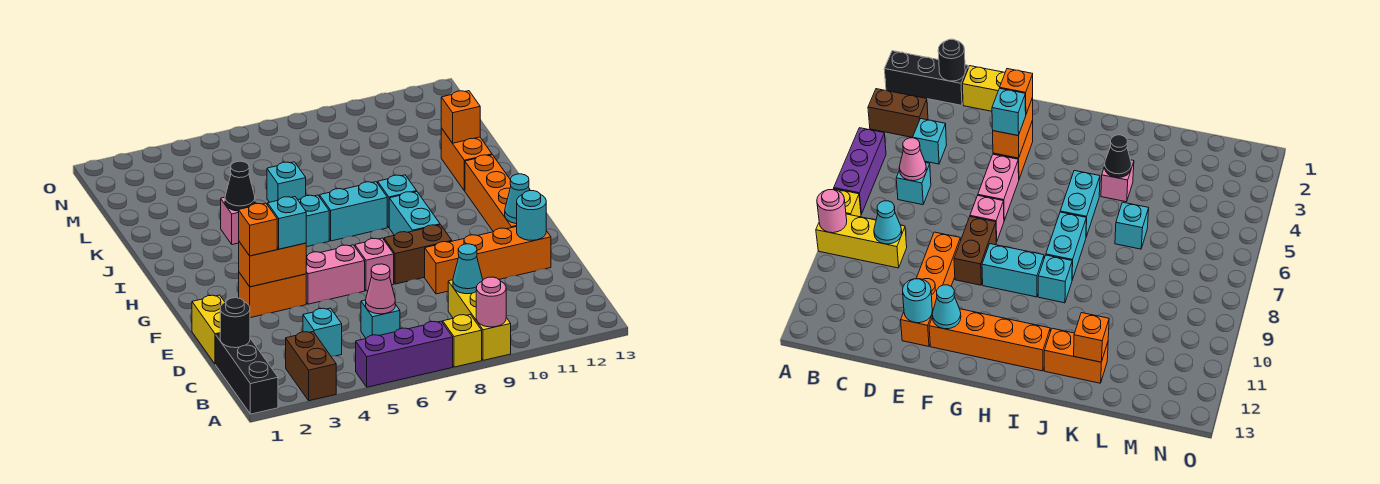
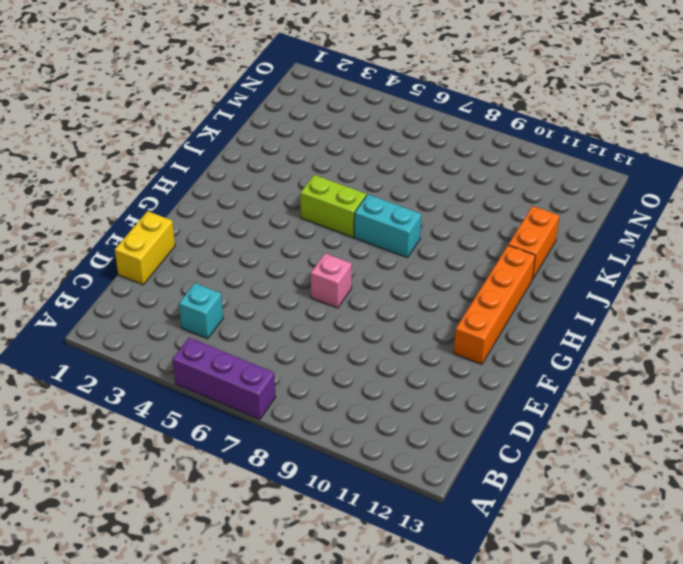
lime 1x2 brick [300,175,367,237] -> cyan 1x2 brick [298,195,329,247]
none -> black 1x3 brick [216,334,278,414]
none -> brown 1x2 brick [286,332,336,401]
none -> yellow 1x1 brick [443,315,482,367]
none -> yellow 1x3 brick [448,280,511,360]

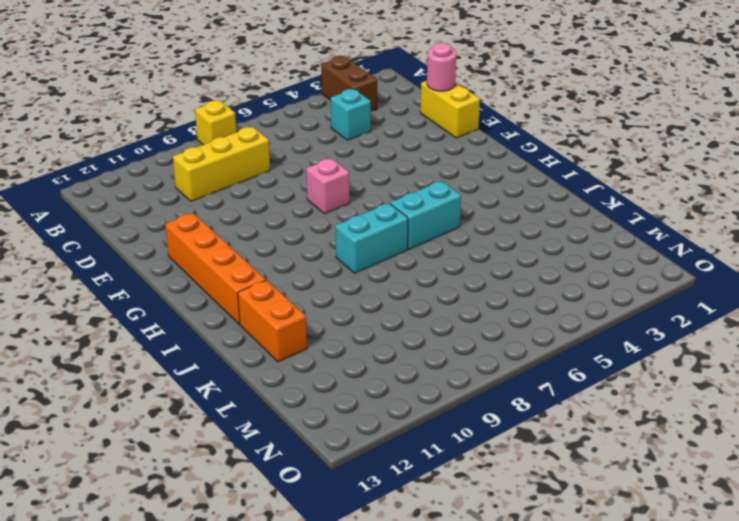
yellow 1x3 brick [173,127,270,201] -> yellow 1x3 brick turned to [448,280,511,360]
pink 1x1 round brick [427,43,456,91] -> pink 1x1 round brick moved to [476,277,506,327]
none -> black 1x3 brick [216,334,278,414]
none -> purple 1x3 brick [356,321,453,387]
none -> cyan 1x1 brick [361,300,400,338]
none -> orange 1x4 brick [425,226,551,294]

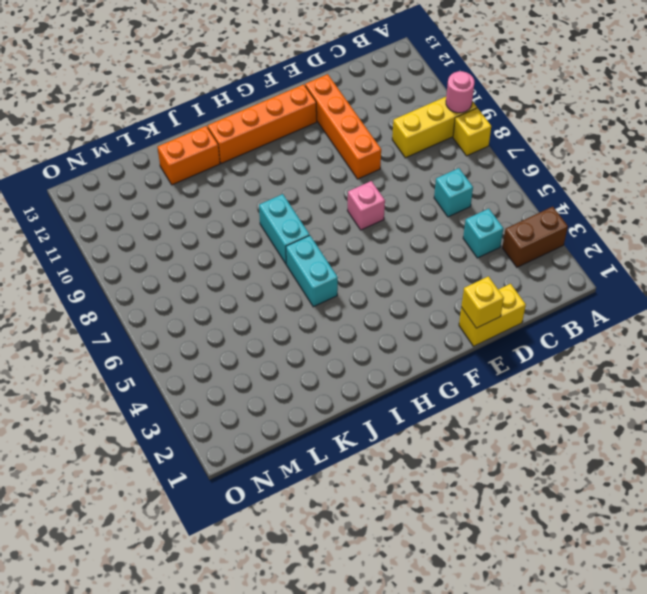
yellow 1x1 brick [461,276,504,328] -> none
none -> black 1x3 brick [216,334,278,414]
none -> purple 1x3 brick [356,321,453,387]
none -> orange 1x2 brick [239,273,306,318]
none -> pink 1x2 brick [306,245,365,304]

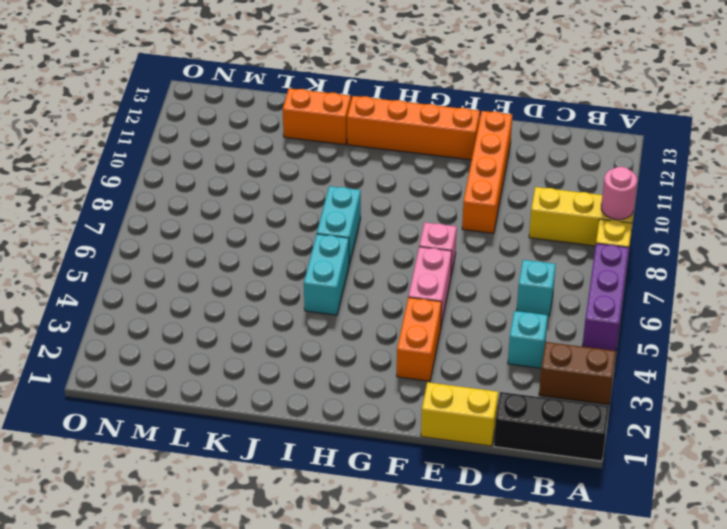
none -> brown 1x2 brick [384,225,452,284]
none -> cyan 1x2 brick [389,192,440,235]
none -> cyan 1x1 brick [378,175,417,227]
none -> pink 1x1 brick [221,197,256,245]

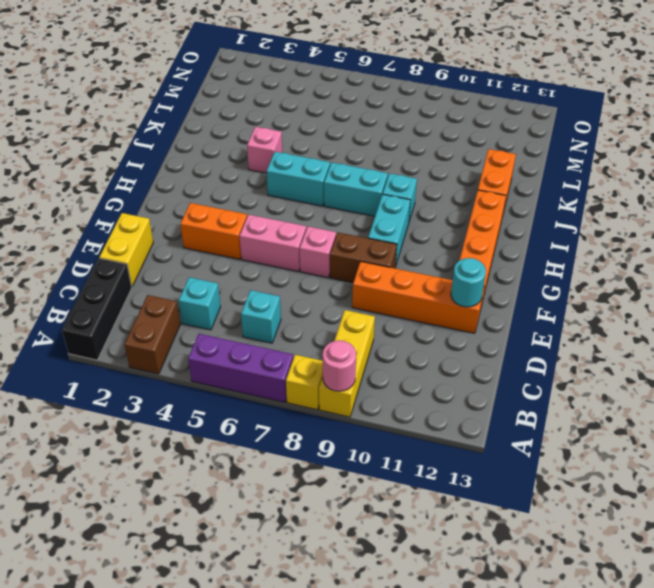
none -> cyan 1x1 brick [267,162,306,202]
none -> black 1x1 round brick [220,298,250,348]
none -> pink 1x1 cone [366,264,395,314]
none -> cyan 1x1 cone [453,244,483,294]

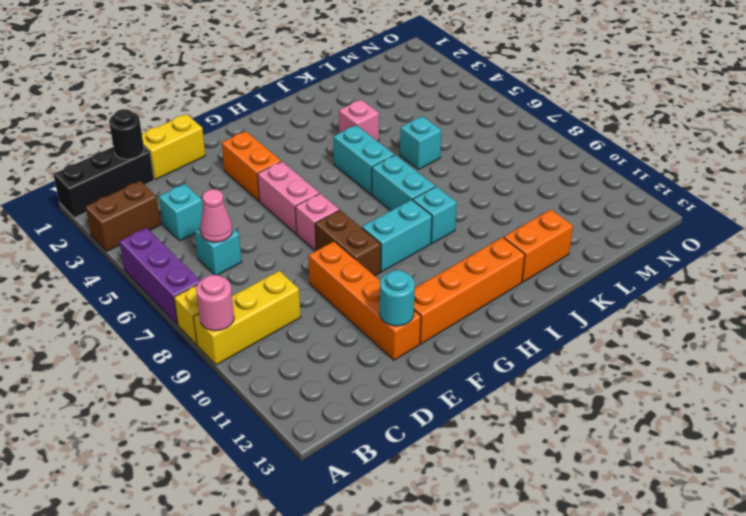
none -> cyan 1x1 cone [453,244,483,294]
none -> orange 1x2 brick [239,242,306,287]
none -> cyan 1x1 cone [505,174,530,224]
none -> black 1x1 cone [225,161,255,211]

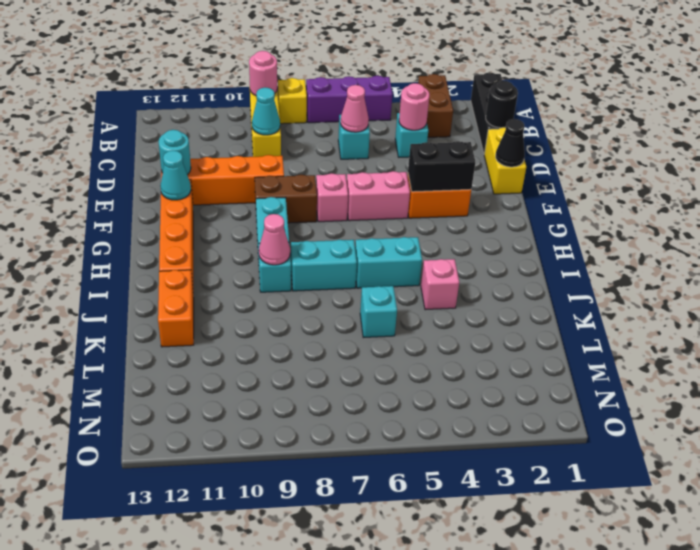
pink 1x1 round brick [399,83,429,130] -> none
black 1x1 cone [496,119,525,167] -> black 1x1 cone moved to [225,161,255,211]
black 1x2 brick [408,141,475,192] -> orange 1x2 brick [239,242,306,287]
pink 1x1 cone [258,214,290,265] -> none
none -> orange 1x1 brick [441,91,480,143]
none -> orange 1x1 brick [239,203,277,256]
none -> cyan 1x1 brick [268,197,306,249]

